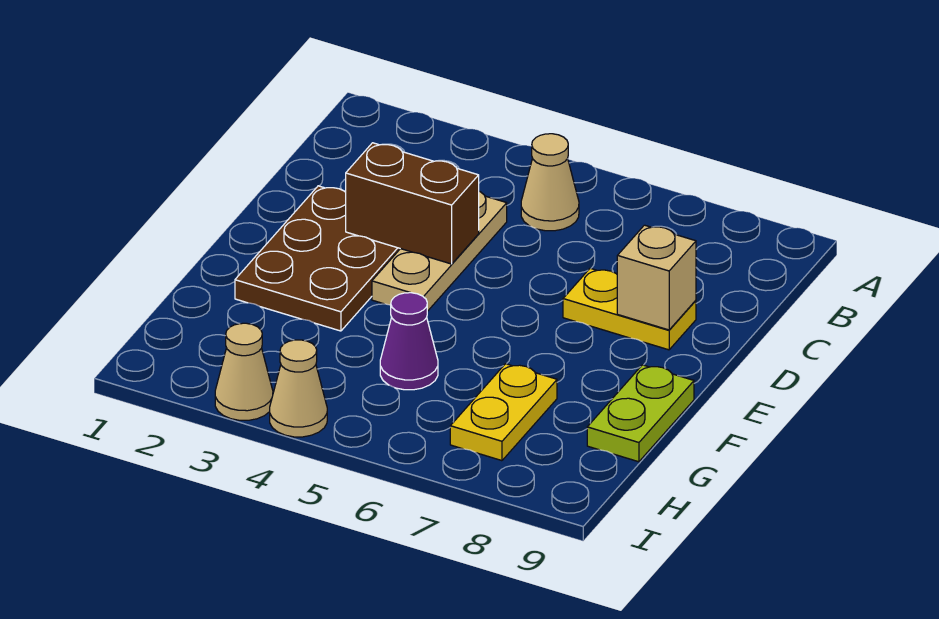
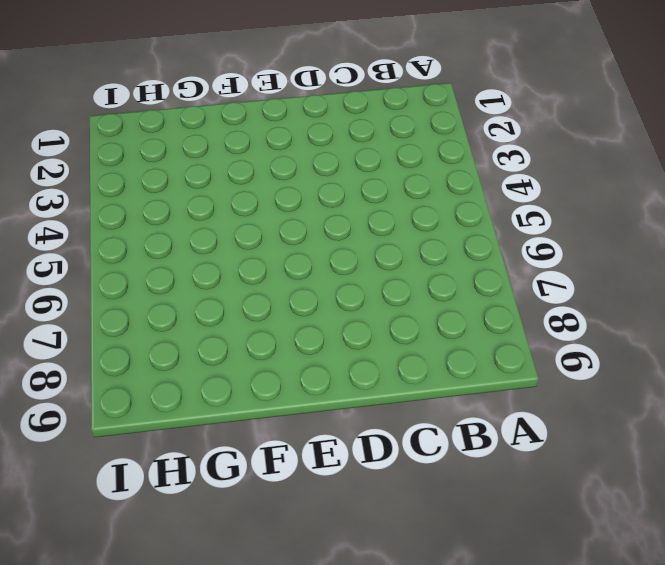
none -> tan 1x1 cone [521,134,579,231]
none -> tan 1x3 plate [372,191,507,311]

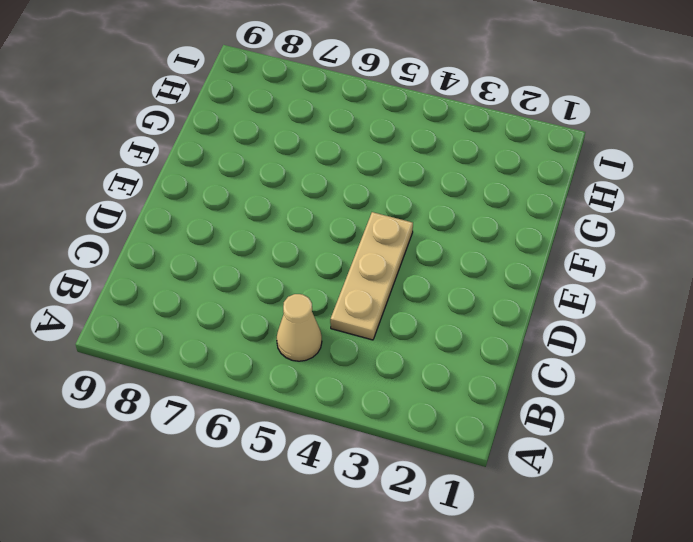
none -> brown 2x3 plate [235,186,400,331]
none -> yellow 1x2 plate [563,268,696,350]

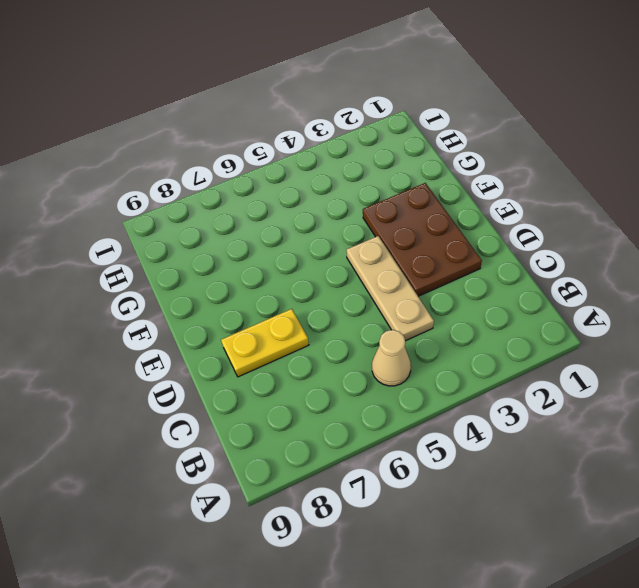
none -> lime 1x2 plate [587,365,694,462]
none -> purple 1x1 cone [380,293,438,390]

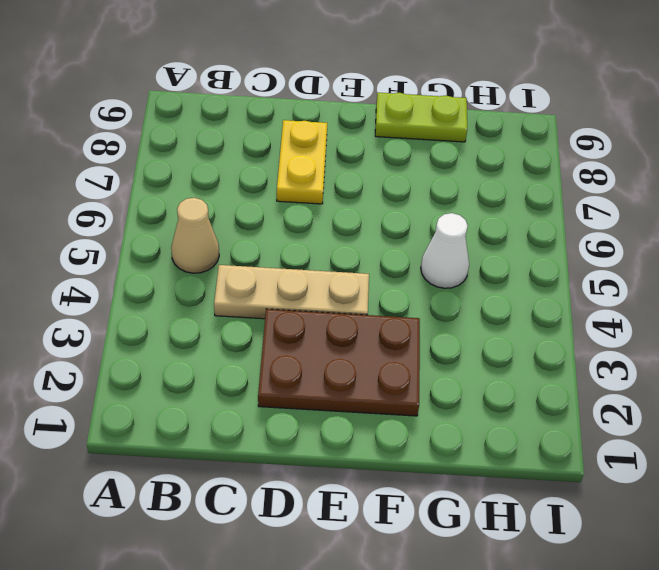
white 1x1 cone [421,213,469,288] -> purple 1x1 cone [380,293,438,390]
none -> yellow 1x2 plate [450,364,557,461]
none -> tan 1x1 cone [215,323,273,420]

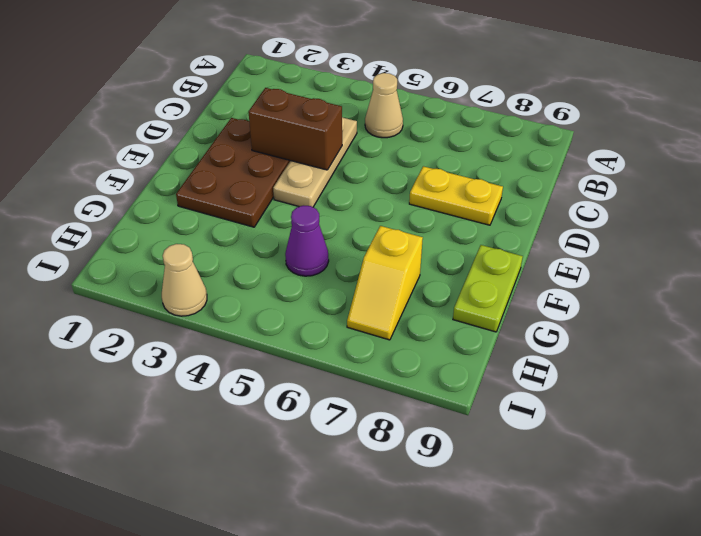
yellow 1x2 slope [347,226,423,340] -> yellow 1x2 plate [450,364,557,461]
none -> tan 1x1 cone [270,340,327,437]
none -> tan 1x1 brick [617,225,696,330]

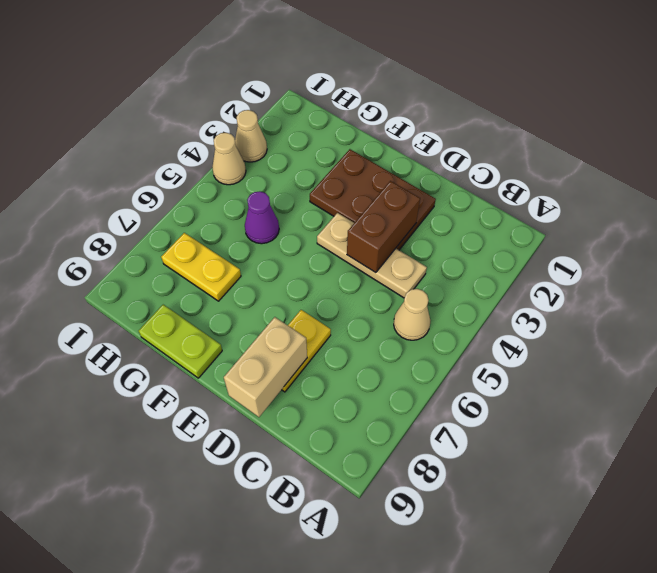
tan 1x2 brick [224,317,307,417] -> tan 1x1 brick [617,225,696,330]

